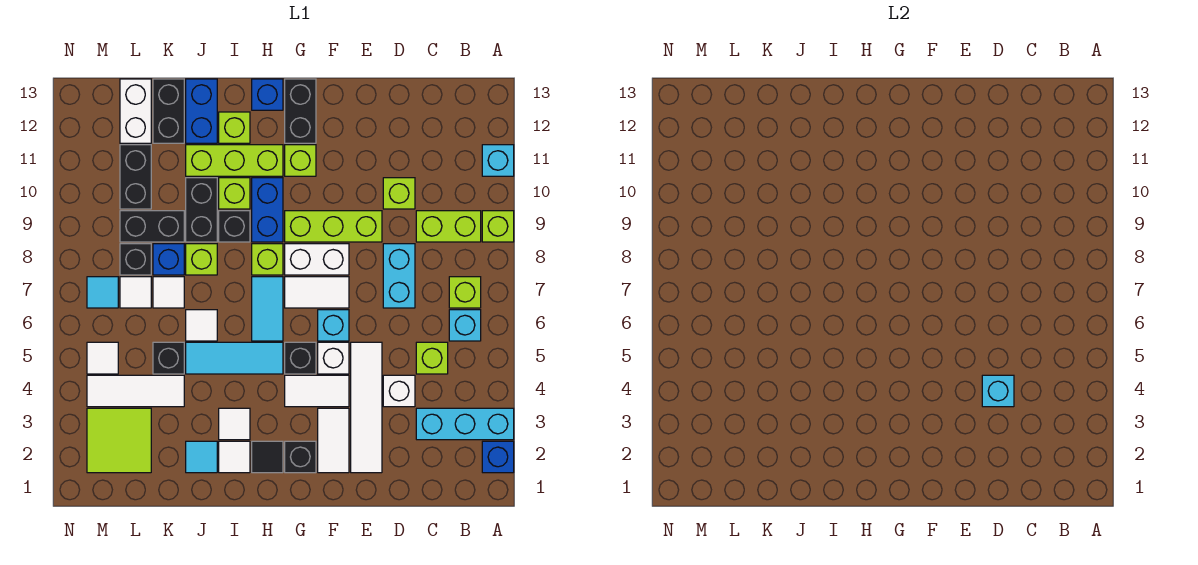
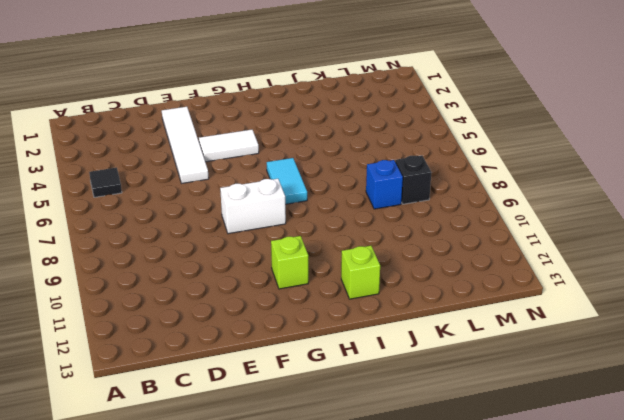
black 1x1 tile [89,168,122,197] -> black 1x1 tile moved to [252,441,283,473]
none -> blue 1x1 brick [482,441,514,473]
none -> cyan 1x3 brick [416,408,514,440]
none -> lime 1x1 brick [482,211,514,242]
none -> cyan 1x1 brick [482,145,514,176]

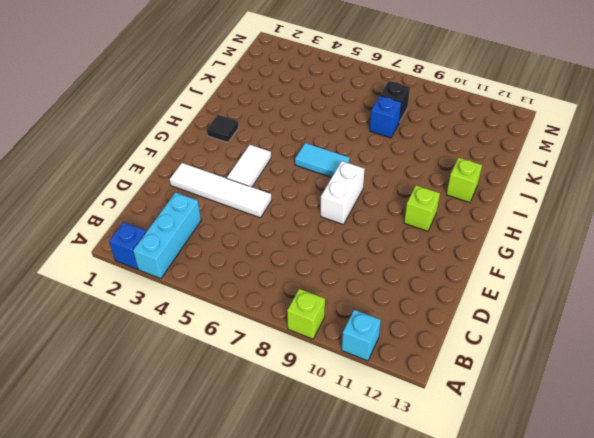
none -> cyan 1x1 brick [449,310,481,341]
none -> lime 1x1 brick [449,277,481,308]
none -> lime 1x2 brick [416,211,481,242]
none -> lime 1x1 brick [416,342,448,374]

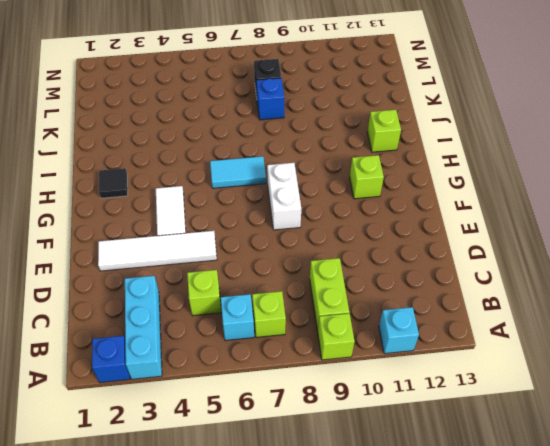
none -> white 1x1 brick [383,375,415,407]
none -> cyan 1x2 brick [383,244,415,308]
none -> lime 1x1 brick [383,178,415,209]
none -> lime 1x3 brick [285,211,382,242]

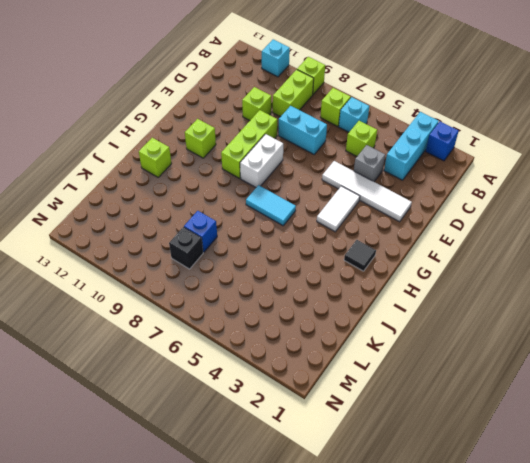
grey 1x1 brick [354,145,385,182] -> white 1x1 brick [383,375,415,407]
none -> white 1x2 tile [318,408,349,473]
none -> white 1x1 brick [318,342,349,374]
none -> cyan 1x1 brick [318,310,349,341]
none -> white 1x2 tile [285,277,349,308]

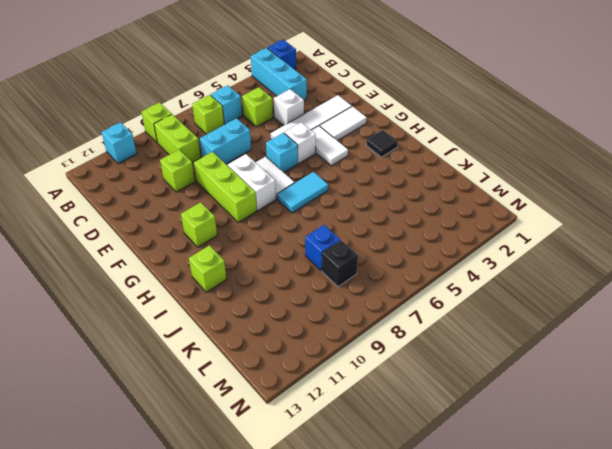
none -> black 1x1 brick [285,441,316,473]
none -> black 1x1 brick [285,342,316,374]
none -> black 1x2 brick [285,79,316,143]
none -> cyan 1x3 tile [186,342,283,374]

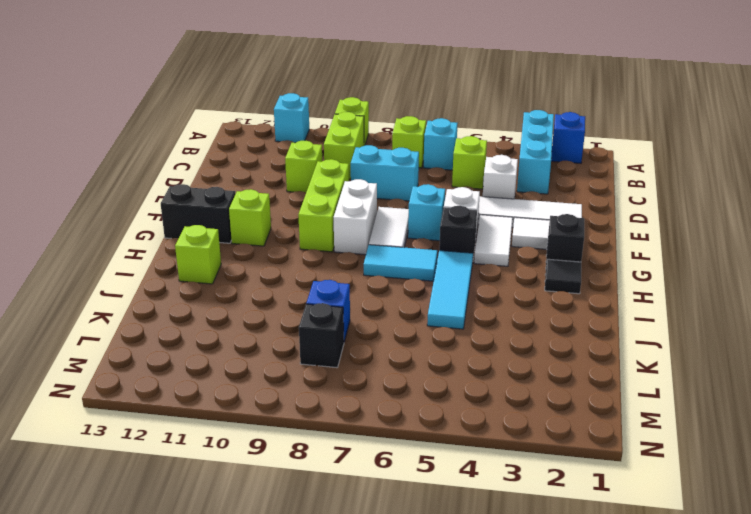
none -> lime 1x1 brick [252,244,283,275]
none -> blue 1x2 brick [252,178,283,242]
none -> lime 1x3 brick [186,145,283,176]
none -> blue 1x1 brick [252,79,283,110]

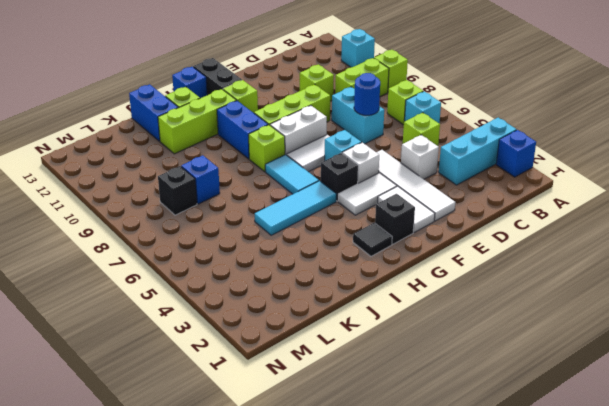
blue 1x1 round brick [354,73,380,115] -> none
none -> white 1x1 tile [219,441,250,473]
none -> white 1x1 tile [219,408,250,440]
none -> black 1x1 brick [219,211,250,242]
none -> lime 1x1 brick [219,178,250,209]

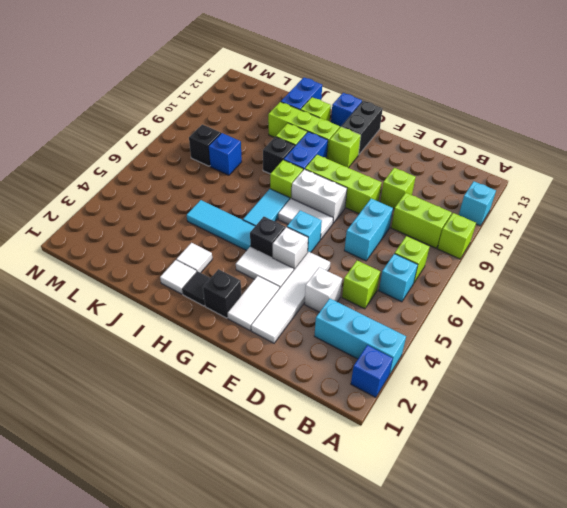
none -> cyan 1x1 tile [186,441,217,473]
none -> white 1x1 tile [186,310,217,341]
none -> lime 1x1 brick [186,244,217,275]
none -> black 1x2 brick [186,178,217,242]

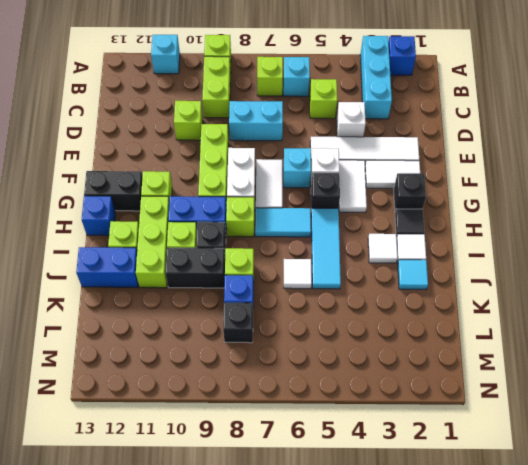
none -> white 1x3 tile [87,375,184,407]
none -> black 1x1 brick [153,342,184,374]
none -> white 1x1 tile [153,277,184,308]
none -> black 1x2 brick [120,211,184,242]

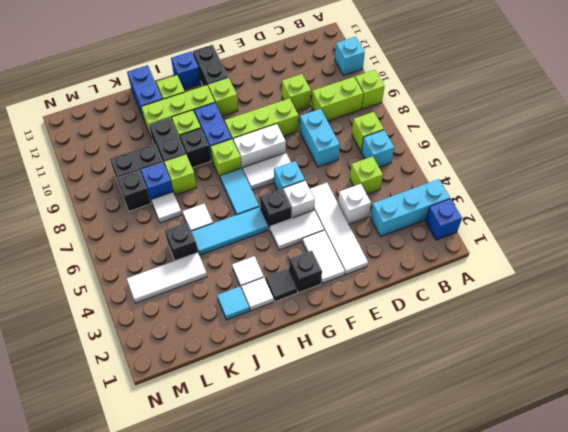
none -> black 1x2 brick [153,79,184,143]
none -> lime 2x2 tile [87,408,151,473]
none -> white 1x1 tile [120,277,151,308]
none -> black 1x2 brick [120,145,151,209]

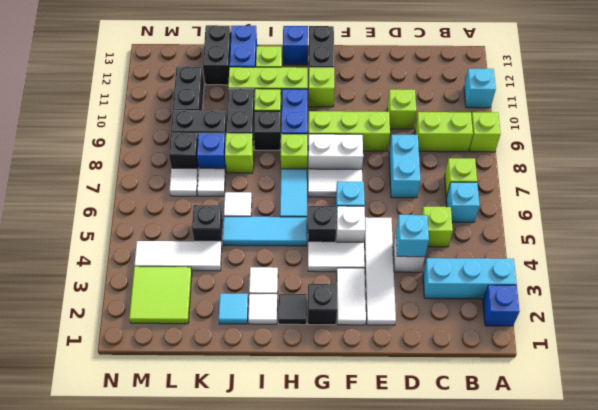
none -> white 1x2 brick [120,79,151,143]
none -> white 1x1 tile [87,342,118,374]
none -> cyan 1x1 tile [87,277,118,308]

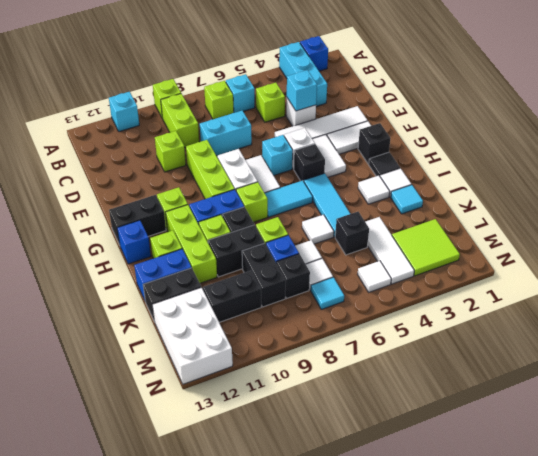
white 2x3 brick [152,287,233,384] -> white 1x2 brick [120,79,151,143]

